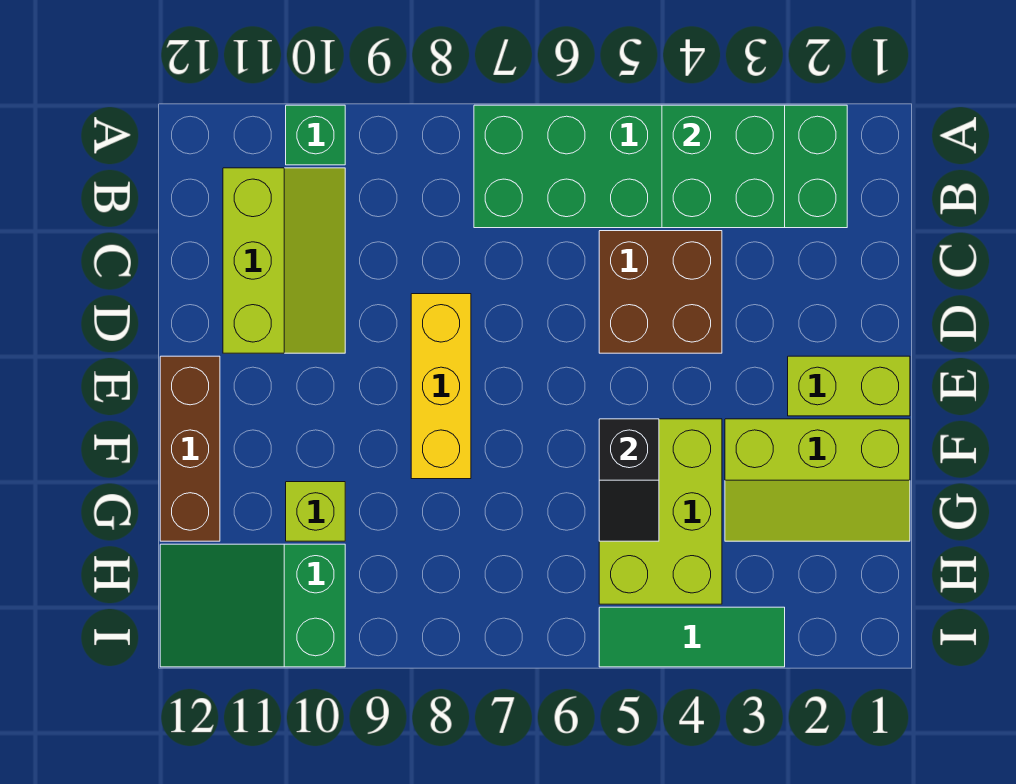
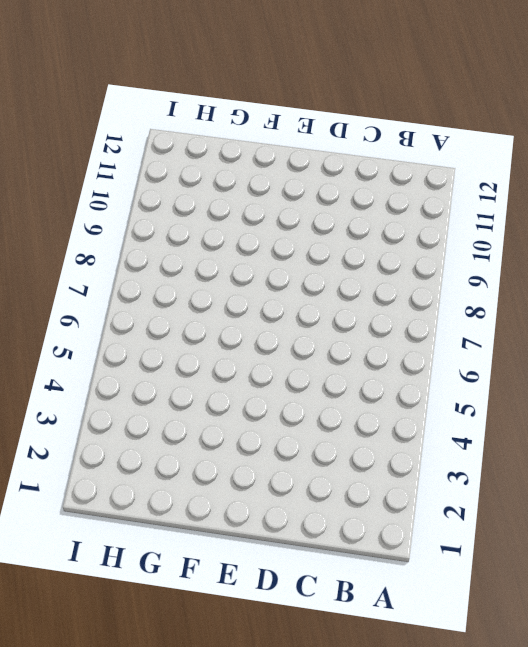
none -> green 2x6 brick [474,105,847,228]
none -> green 1x1 brick [286,105,345,165]
none -> lime 2x3 slope [223,168,345,353]

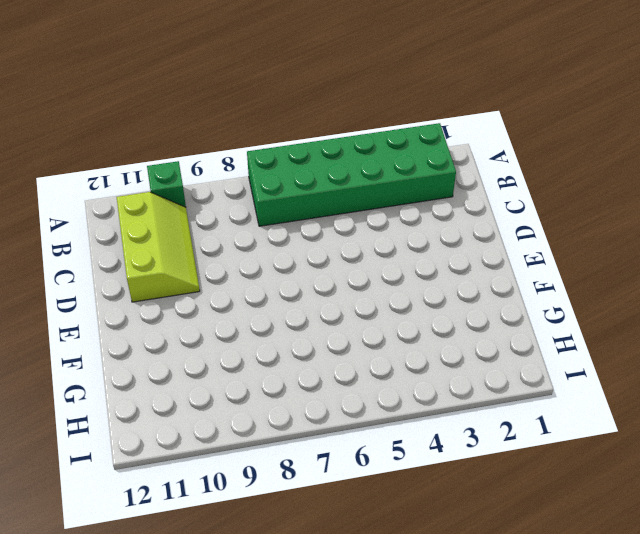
none -> brown 2x2 brick [599,231,722,353]
none -> yellow 1x3 brick [411,294,471,479]
none -> lime 1x2 brick [788,356,910,416]

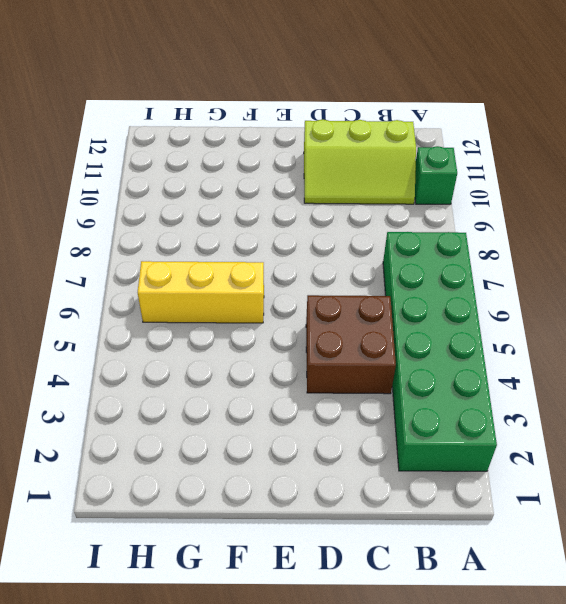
yellow 1x3 brick [138,261,264,323] -> yellow 1x3 brick moved to [411,294,471,479]
none -> lime 1x2 brick [788,356,910,416]
none -> brown 1x3 brick [160,356,220,541]
none -> lime 2x3 slope [725,419,910,541]

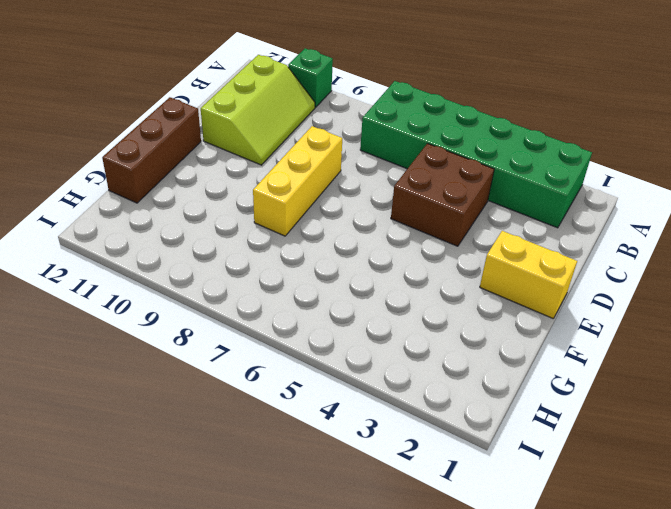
yellow 1x2 brick [480,231,577,319] -> lime 1x2 brick [788,356,910,416]
none -> lime 2x3 slope [725,419,910,541]
none -> lime 2x3 brick [599,419,722,604]
none -> lime 1x1 brick [286,482,345,541]

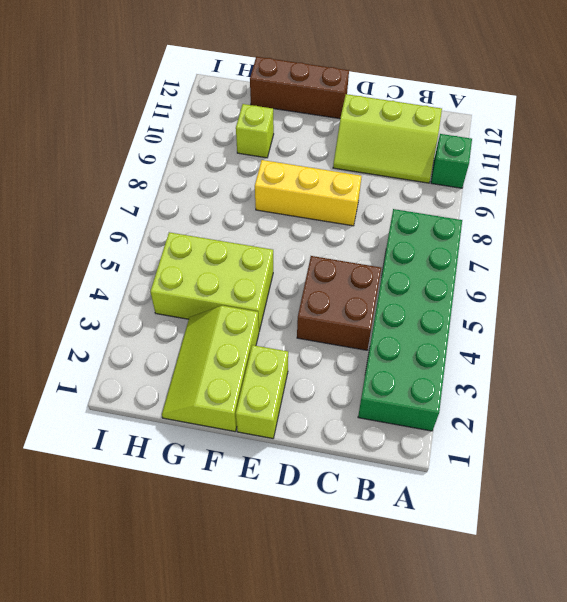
none -> green 2x3 slope [160,544,345,667]
none -> green 1x3 tile [599,607,785,667]
none -> green 2x2 brick [662,105,785,228]

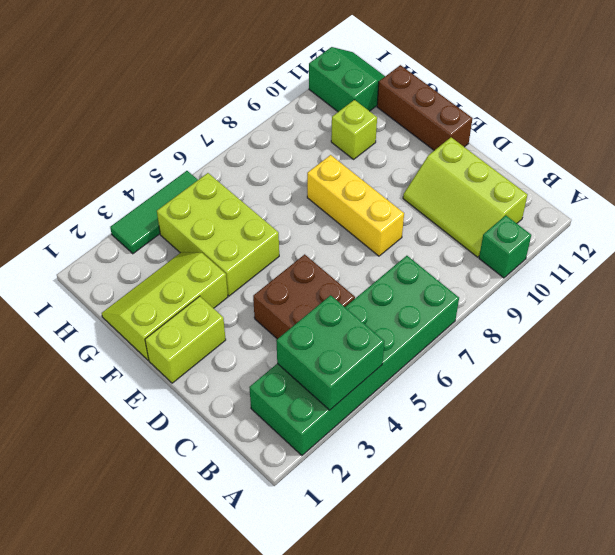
green 2x2 slope [309,47,385,112] -> green 2x3 slope [160,544,345,667]
none -> black 1x2 slope [599,419,659,541]

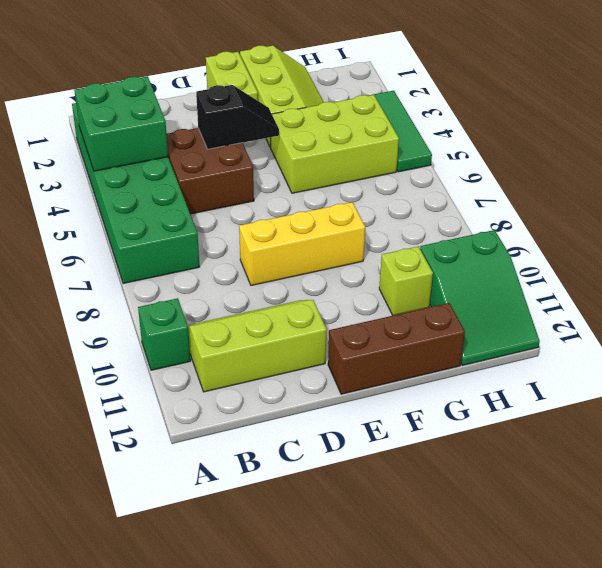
black 1x2 slope [196,85,279,149] -> black 1x2 slope moved to [599,419,659,541]

